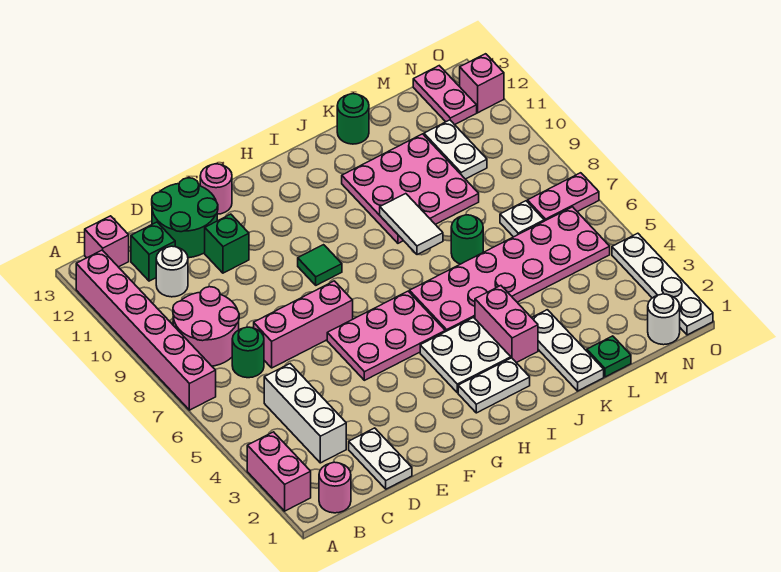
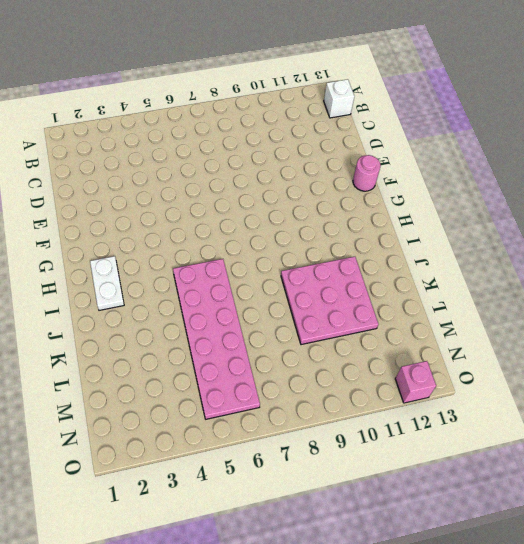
white 1x1 brick [324,79,354,118] -> pink 1x1 brick [85,216,129,267]
none -> pink 1x2 brick [247,432,311,511]
none -> pink 1x6 brick [76,250,216,410]
none -> pink 1x1 round brick [319,462,351,513]
none -> pink 2x2 round brick [173,287,239,366]

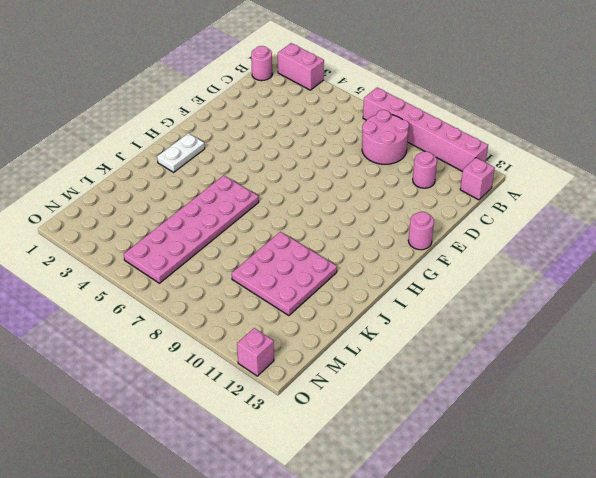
pink 1x1 round brick [413,152,437,188] -> white 1x1 round brick [156,246,188,297]
none -> white 1x3 brick [264,364,346,463]
none -> green 1x1 round brick [232,327,264,378]
none -> green 1x1 brick [131,222,175,281]
none -> white 1x2 plate [349,428,412,489]

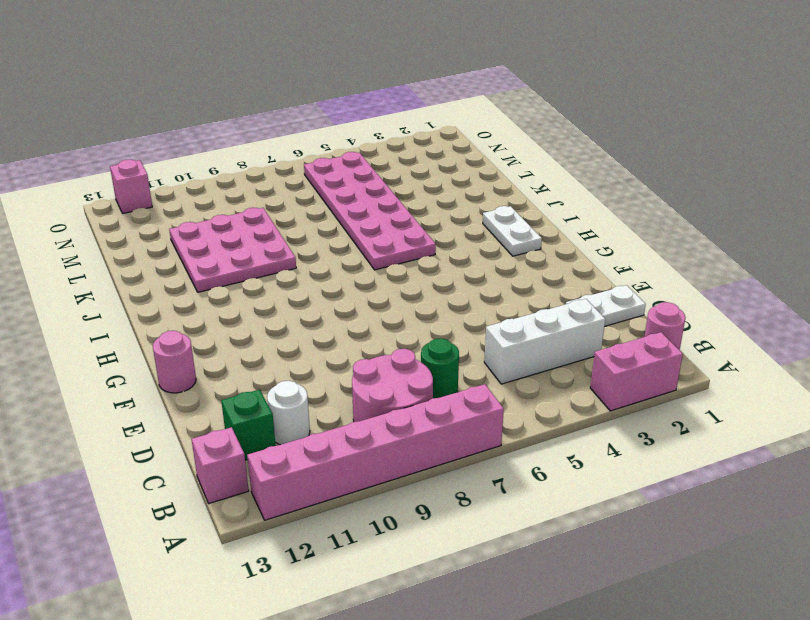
none -> pink 1x3 brick [254,281,353,368]
none -> green 2x2 round brick [152,178,218,258]
none -> green 1x1 brick [205,214,249,273]
none -> pink 2x3 plate [327,291,445,380]

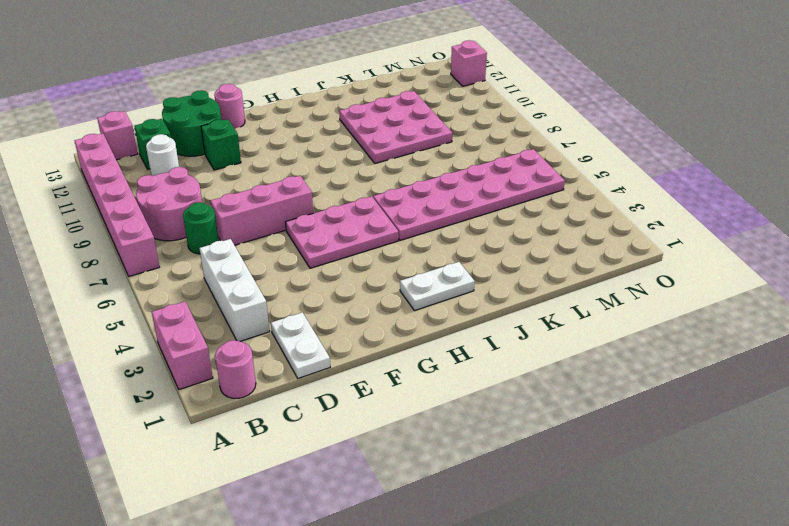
none -> green 1x1 tile [298,245,342,285]
none -> white 2x2 plate [420,318,511,393]
none -> pink 1x2 brick [475,286,538,363]
none -> white 1x3 plate [532,310,604,391]

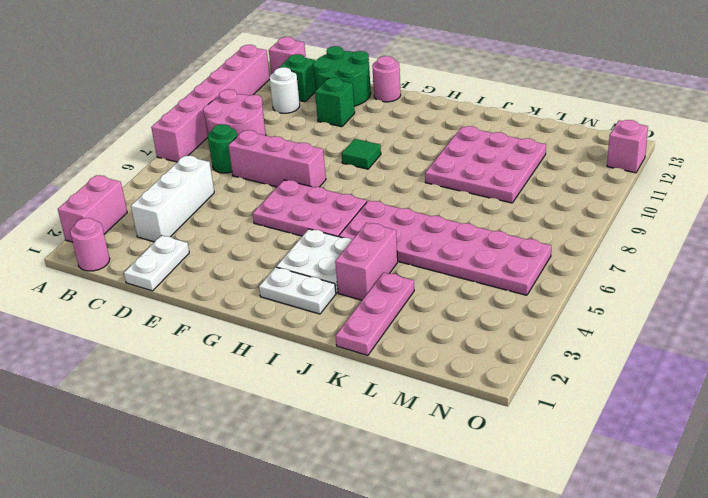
pink 1x3 plate [336,272,414,355] -> white 1x3 plate [532,310,604,391]
none -> green 1x1 round brick [451,215,483,264]
none -> green 1x1 round brick [337,94,369,144]
none -> green 1x1 plate [587,336,631,377]
none -> white 1x1 plate [500,201,544,237]

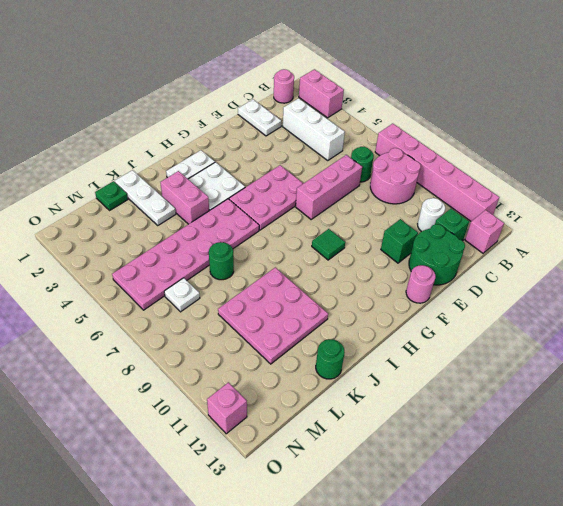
none -> white 1x2 plate [424,120,487,179]
none -> white 1x1 round brick [648,294,680,345]
none -> pink 1x2 plate [527,173,599,221]
none -> pink 1x2 plate [413,66,477,125]

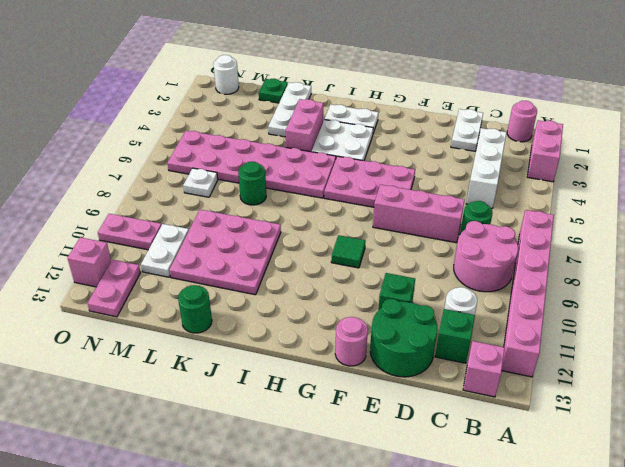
pink 1x2 plate [98,214,162,250] -> pink 1x2 plate moved to [527,173,599,221]
none -> white 1x4 plate [612,233,713,335]
none -> white 1x2 tile [380,194,443,255]

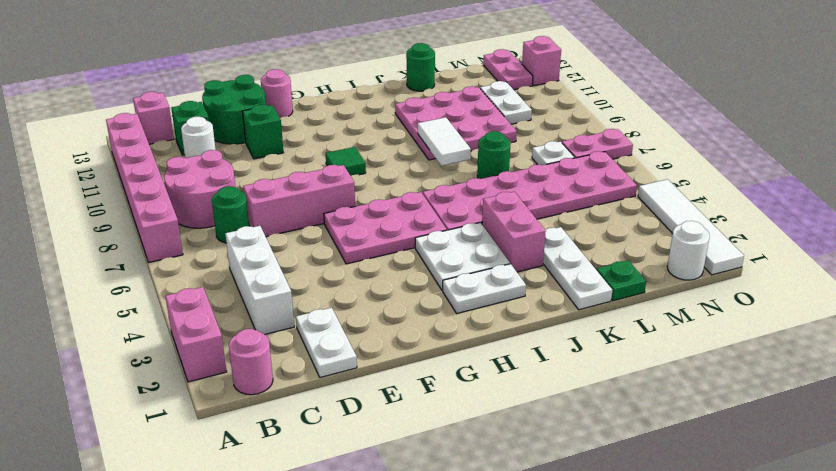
white 1x4 tile [638,179,744,275] -> white 1x4 plate [612,233,713,335]

